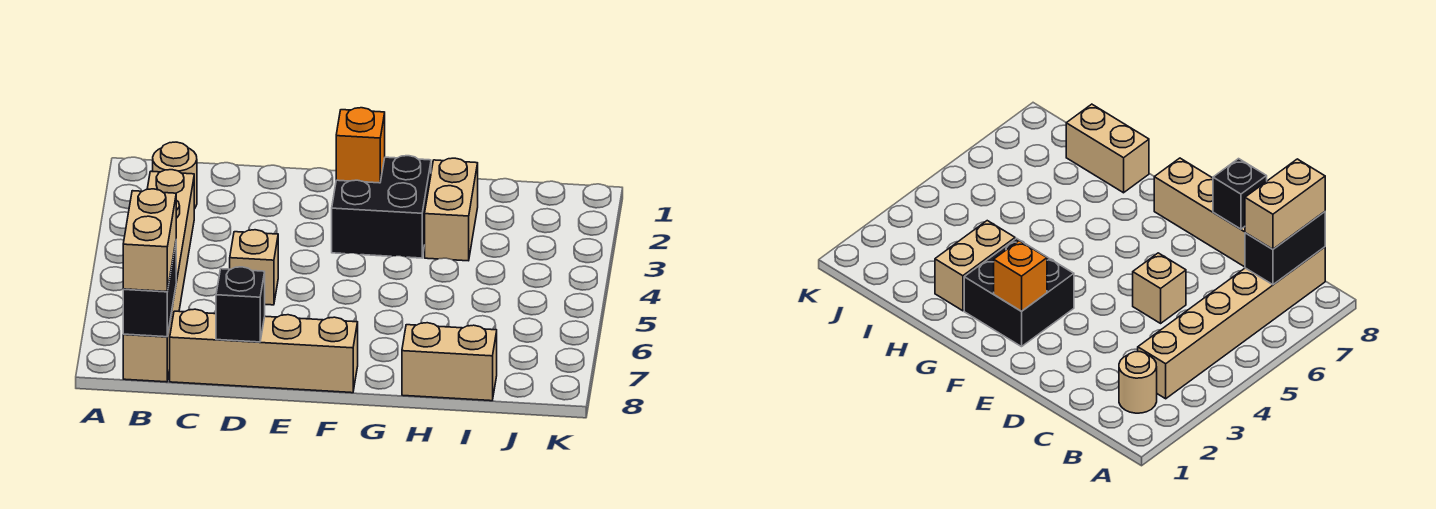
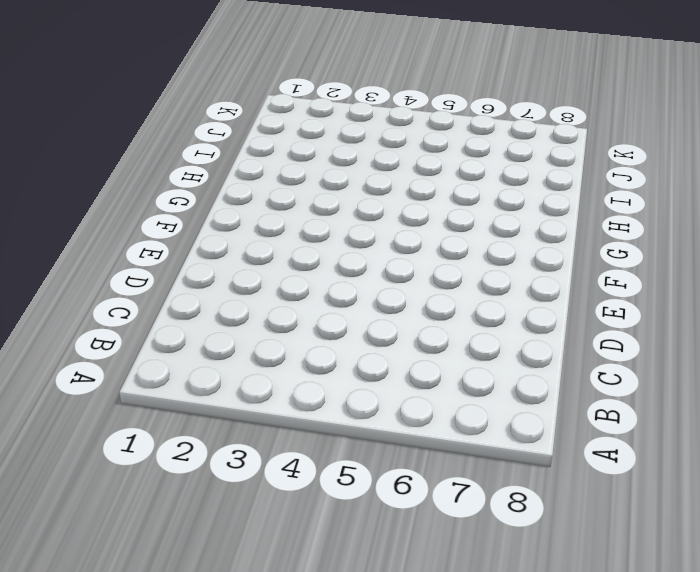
none -> tan 1x1 round brick [153,142,197,209]
none -> tan 1x6 brick [123,170,194,382]

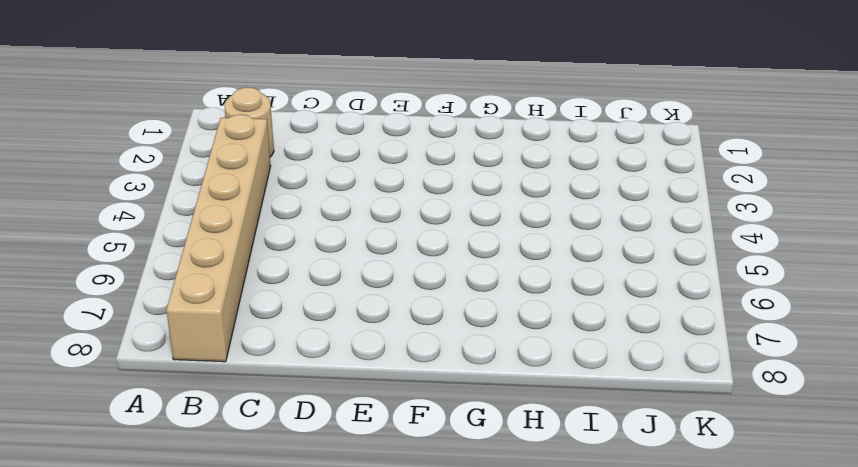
none -> tan 1x4 brick [170,309,358,393]
none -> tan 1x1 brick [230,230,278,305]

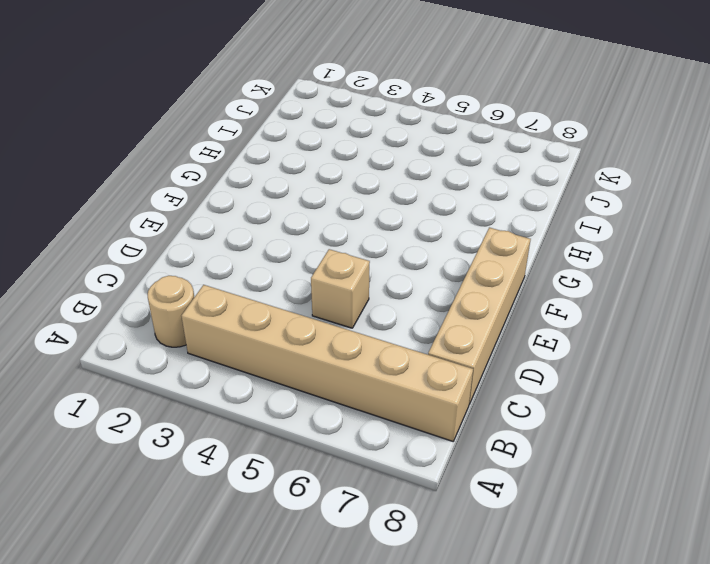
none -> black 2x2 brick [332,156,431,258]
none -> tan 1x2 brick [425,158,478,261]

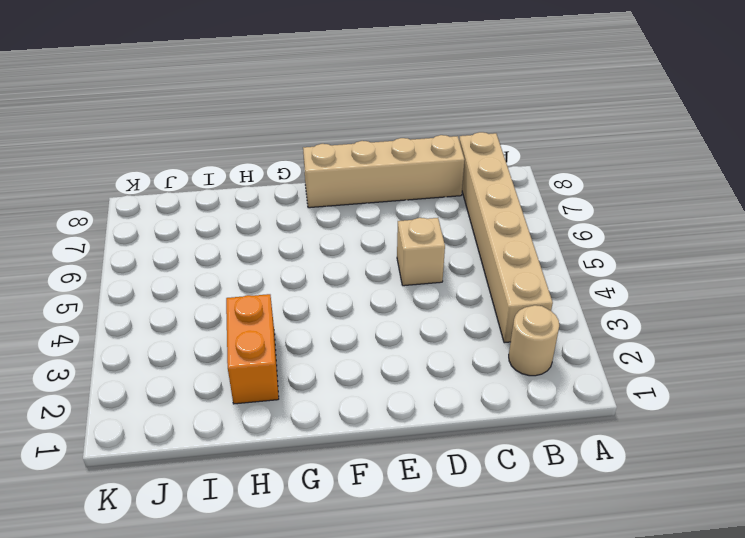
orange 1x2 brick [226,294,279,404] -> tan 1x2 brick [425,158,478,261]
none -> black 2x2 brick [332,156,431,258]
none -> tan 1x2 brick [402,323,497,401]

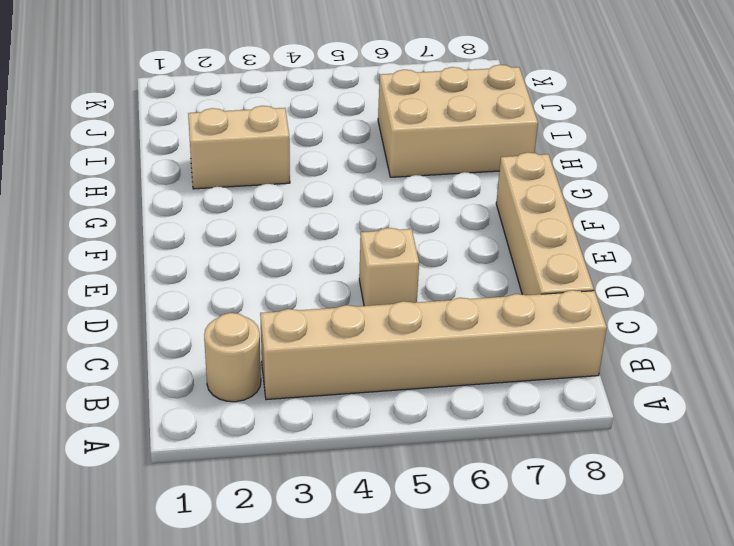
tan 2x3 brick [378,65,538,177] -> tan 1x2 brick [402,323,497,401]
none -> black 2x2 brick [332,156,431,258]
none -> black 1x2 brick [123,243,176,337]

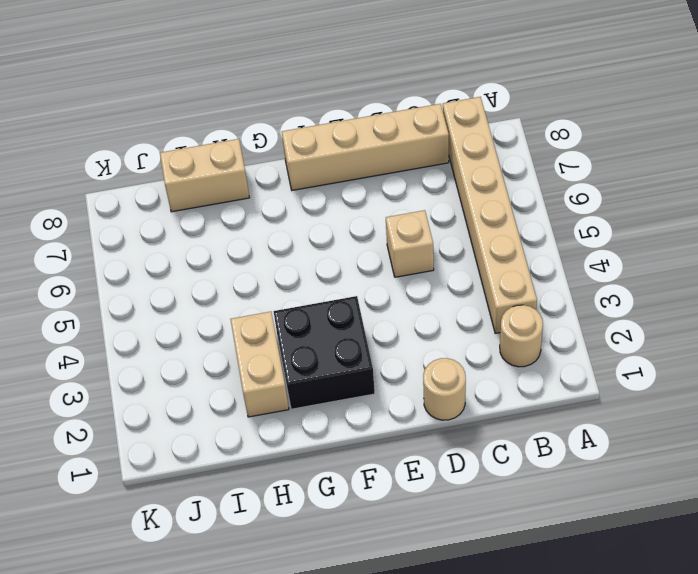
tan 1x1 round brick [423,358,466,420] -> none
none -> black 1x2 brick [123,243,176,337]
none -> black 1x1 brick [216,267,265,342]

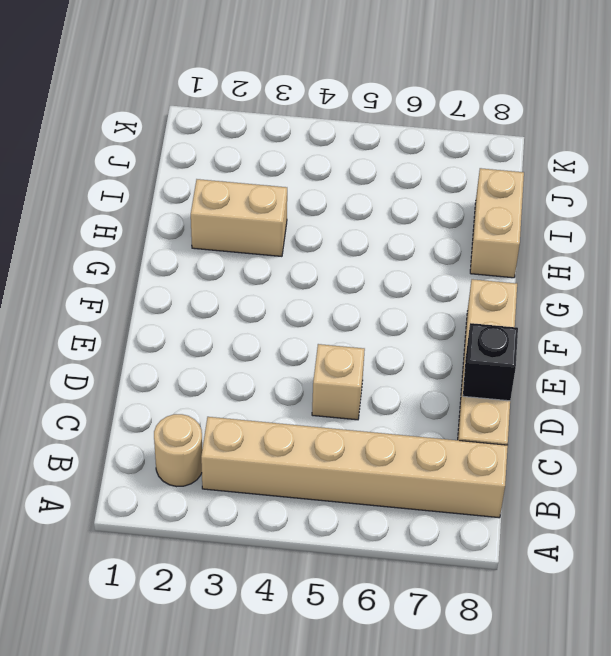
none -> black 2x2 brick [332,156,431,258]
none -> black 1x2 brick [123,243,176,337]

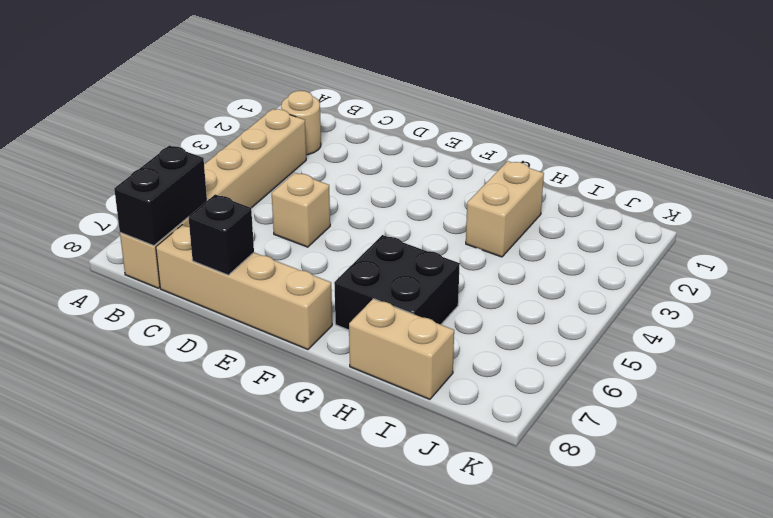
black 2x2 brick [334,235,460,330] -> black 2x2 brick moved to [332,156,431,258]
none -> orange 1x1 brick [336,108,385,183]
none -> tan 1x2 brick [123,189,176,292]

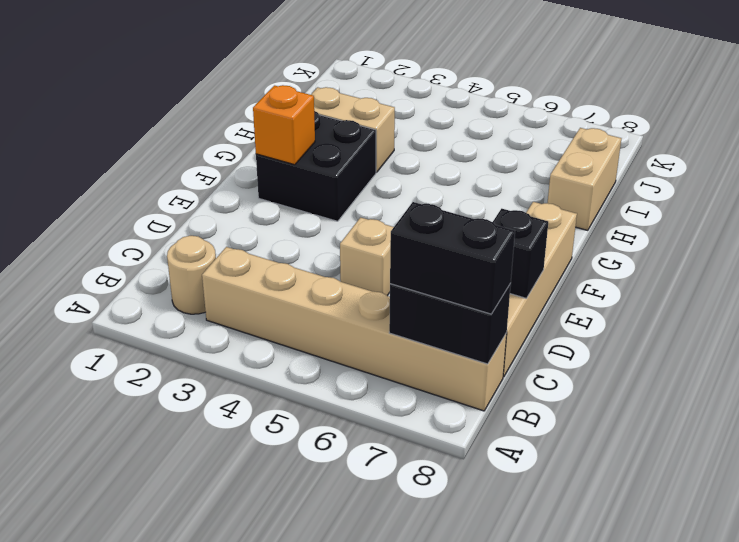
black 1x2 brick [390,202,515,314] -> tan 1x2 brick [123,189,176,292]

